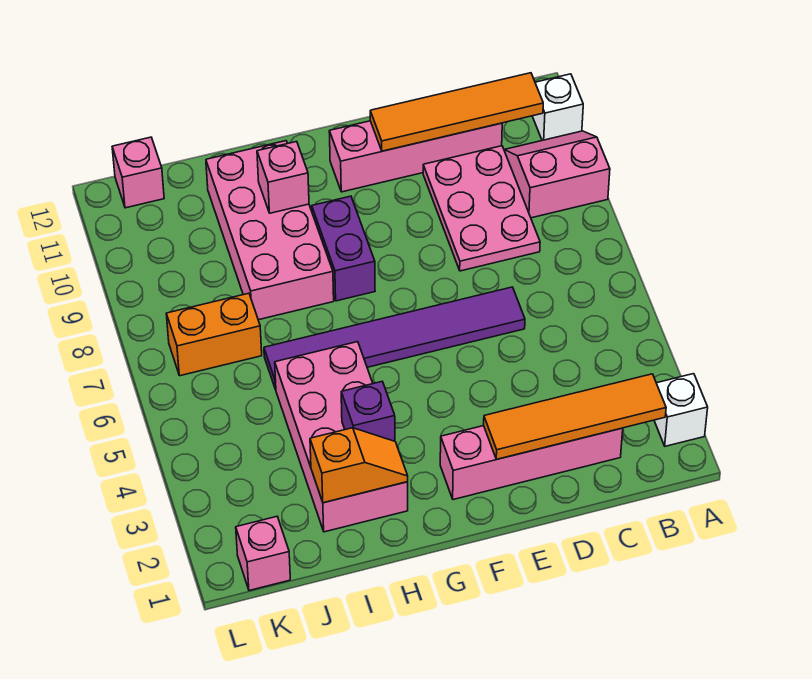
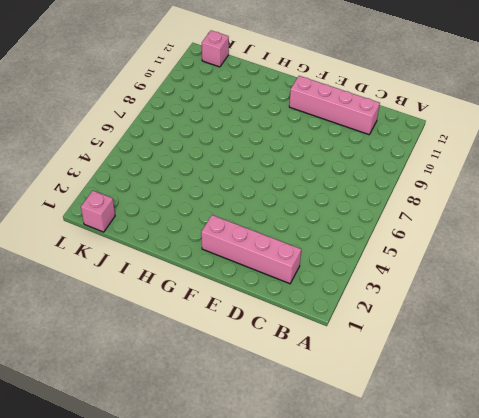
none -> white 1x1 brick [654,374,708,446]
none -> pink 2x2 slope [504,131,610,218]
none -> white 1x1 brick [532,74,583,140]

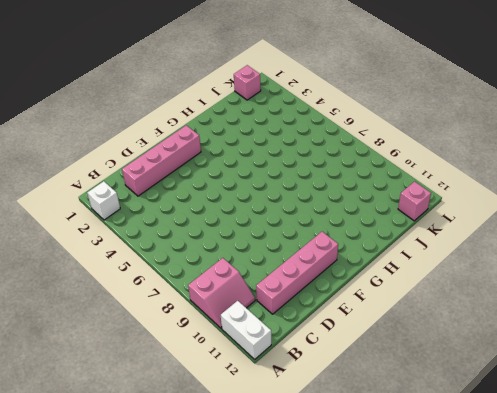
white 1x2 brick [221,301,271,359] -> white 1x1 brick [532,74,583,140]
none -> pink 2x3 plate [423,146,540,271]
none -> purple 1x6 tile [264,287,525,390]
none -> purple 1x2 brick [312,196,375,301]

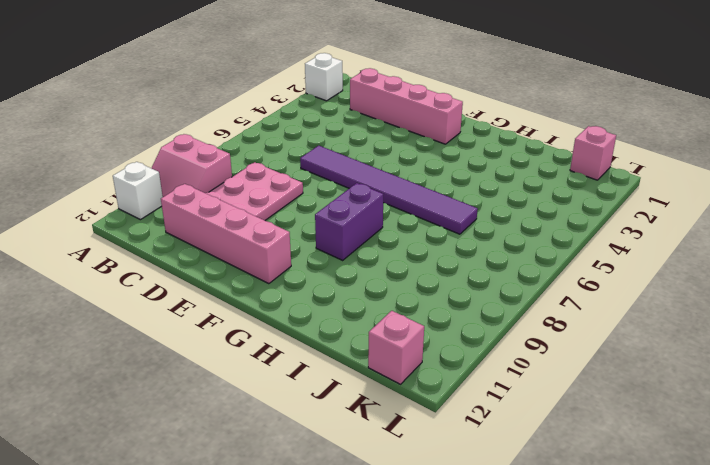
none -> pink 2x4 brick [275,342,408,532]
none -> pink 2x4 brick [206,141,334,320]
none -> orange 1x2 brick [166,293,262,376]

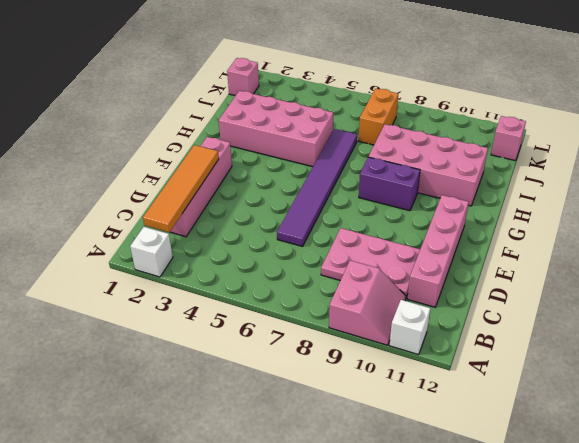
none -> orange 1x4 tile [370,73,543,151]
none -> orange 1x2 slope [310,428,408,503]
none -> purple 1x1 brick [341,382,395,441]

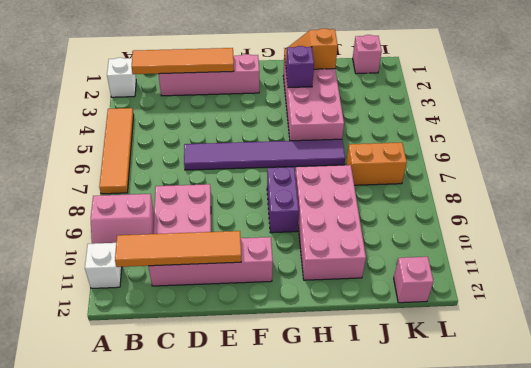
orange 1x4 tile [99,108,134,194] -> none
none -> pink 1x1 brick [257,142,309,213]

